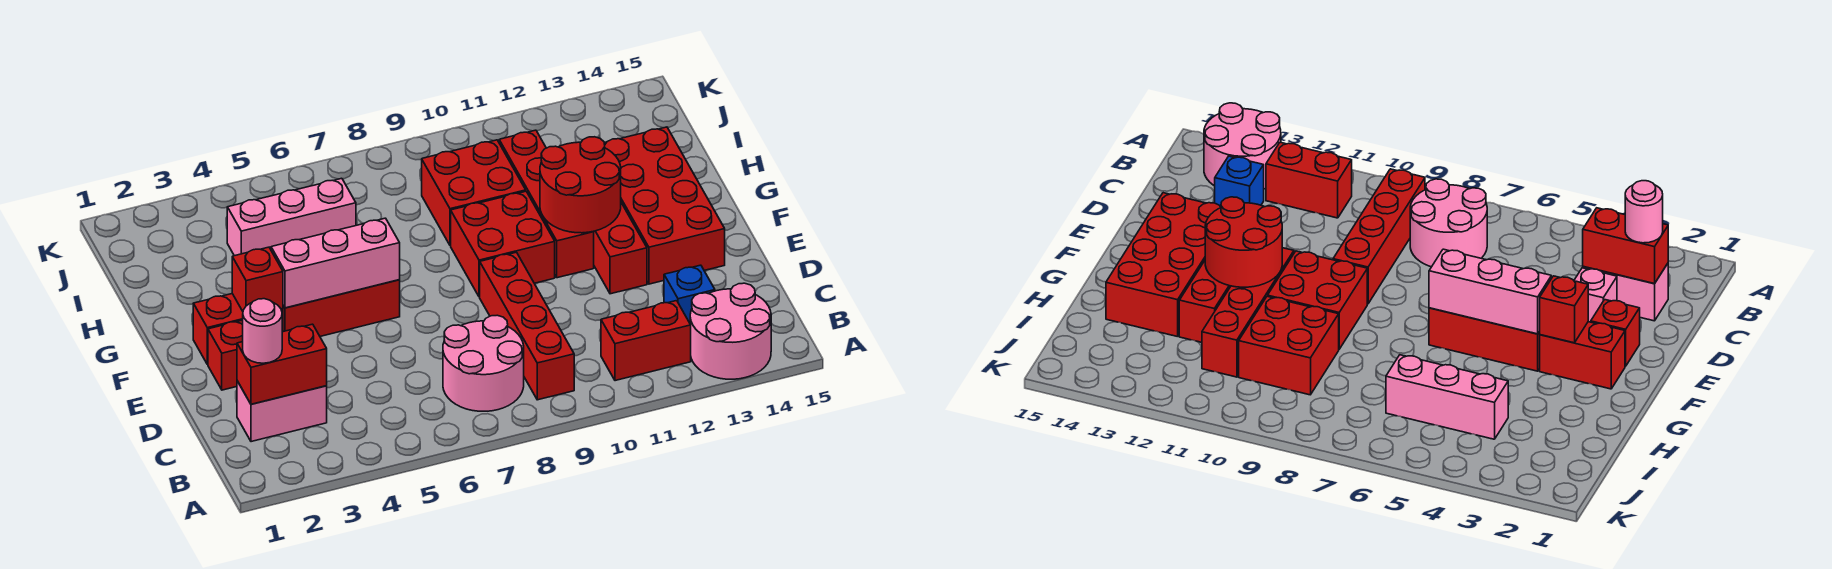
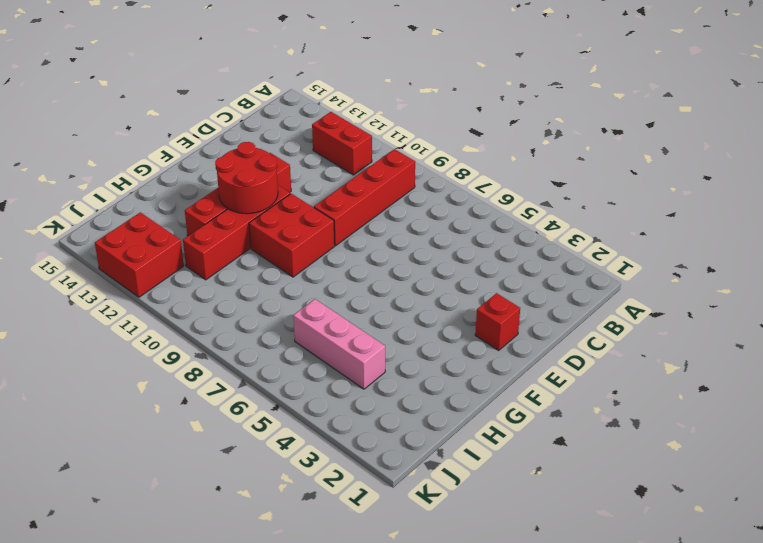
red 2x2 brick [95,212,184,297] -> red 2x2 brick moved to [422,140,526,246]
none -> pink 2x2 round brick [690,283,771,379]
none -> pink 2x2 round brick [443,315,524,411]
none -> pink 1x2 brick [237,381,327,442]

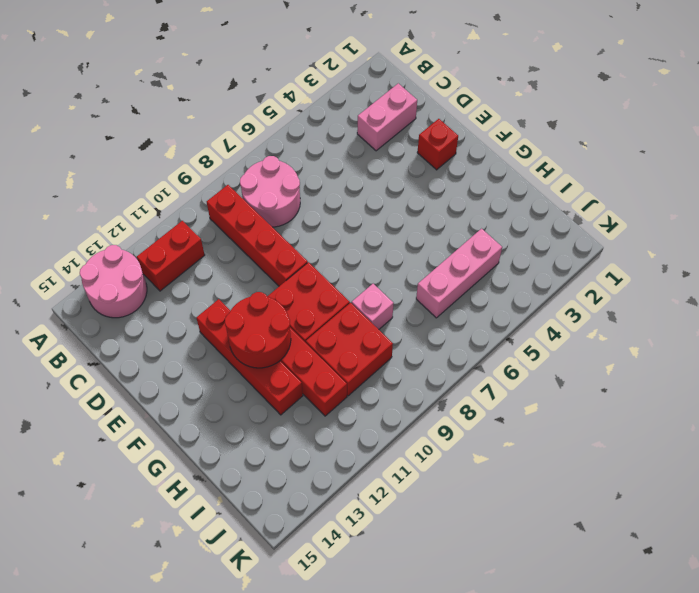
pink 1x1 brick [352,284,394,329] -> pink 1x1 brick moved to [1574,268,1617,322]
none -> blue 1x1 brick [664,265,715,323]
none -> red 2x4 brick [604,127,725,284]
none -> red 1x2 brick [193,294,283,364]

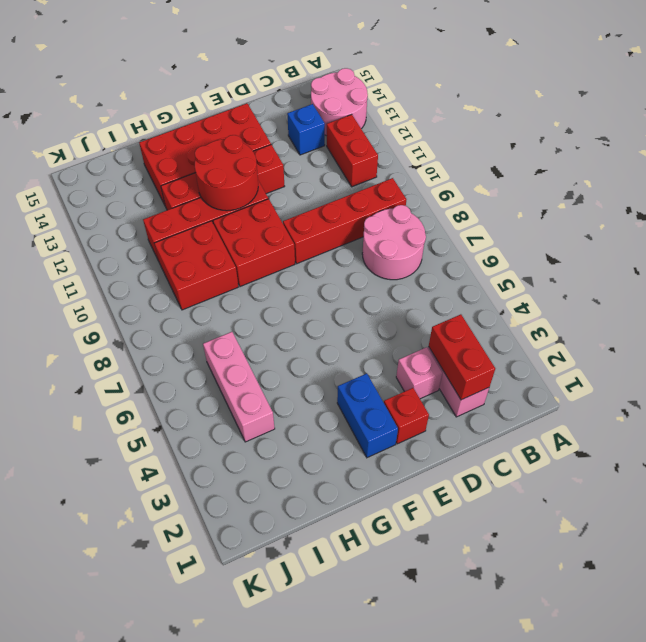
blue 1x2 brick [337,373,398,458] -> red 1x2 brick [193,294,283,364]
none -> red 1x3 brick [283,280,400,336]
none -> red 1x1 brick [232,247,283,311]
none -> pink 1x3 brick [271,218,400,308]

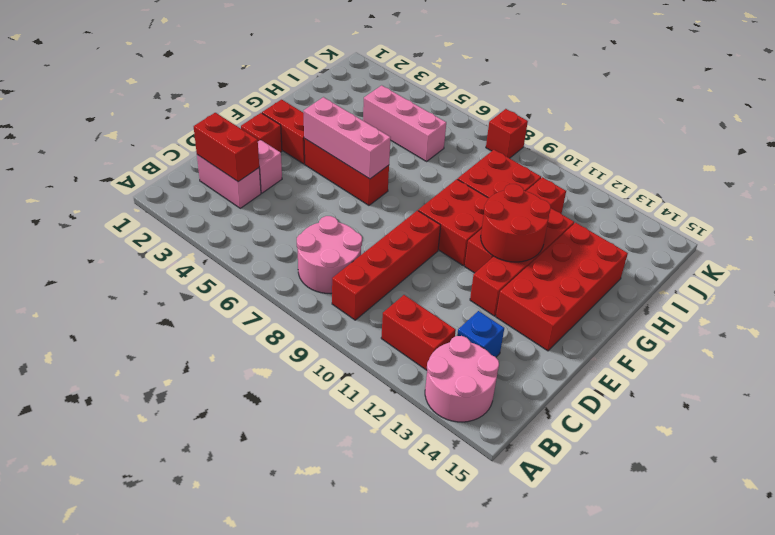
red 1x1 brick [486,109,528,158] -> red 1x1 brick moved to [232,247,283,311]
none -> pink 1x1 round brick [243,299,282,363]

